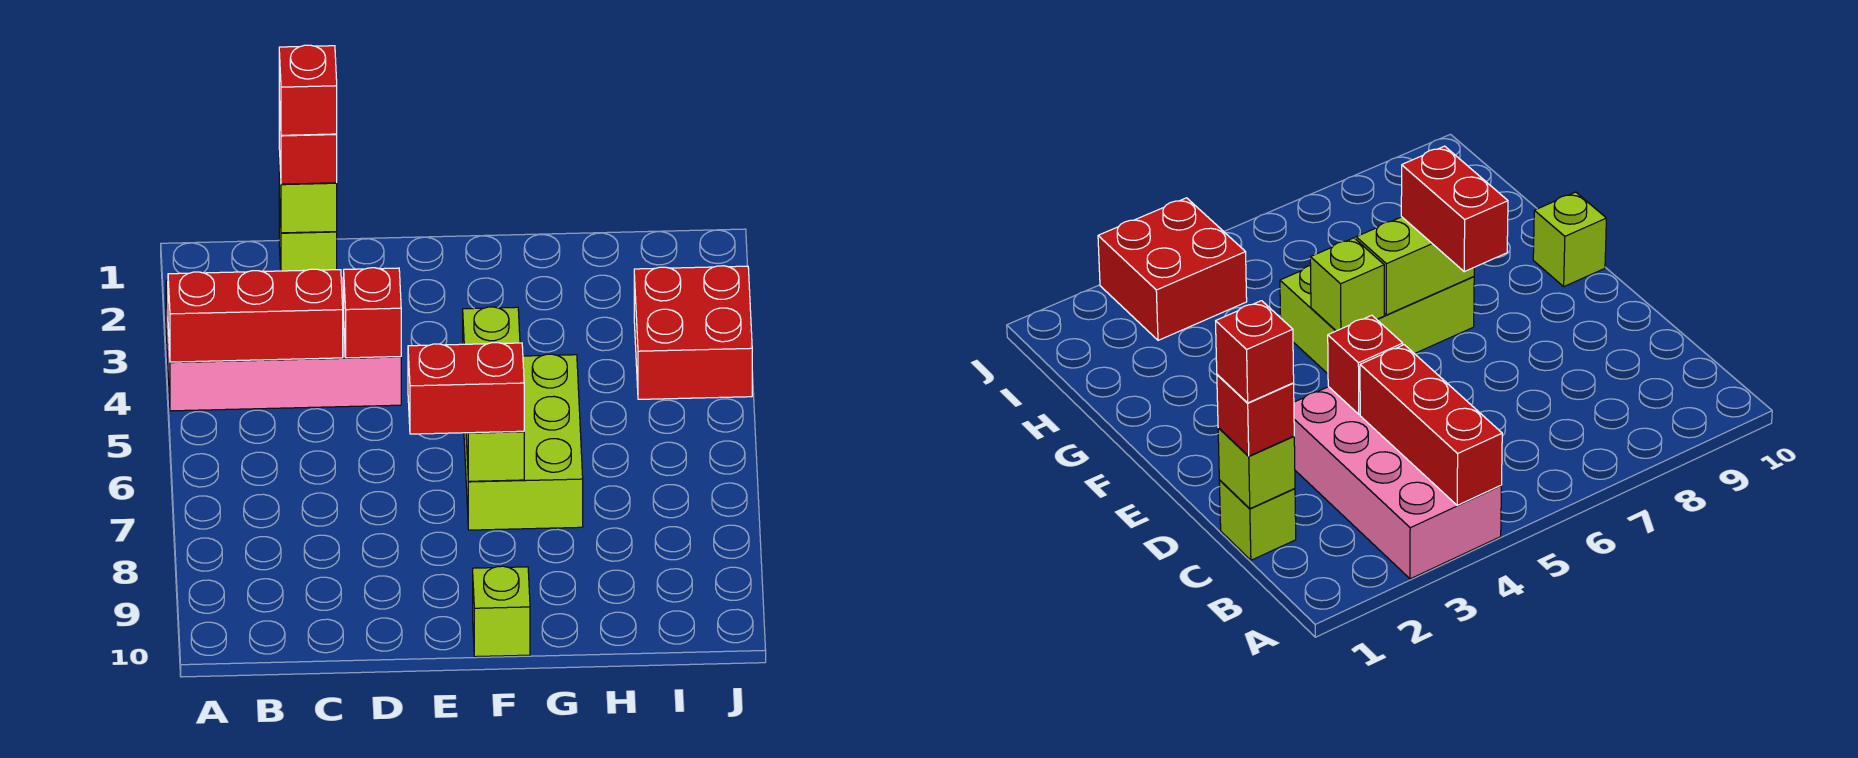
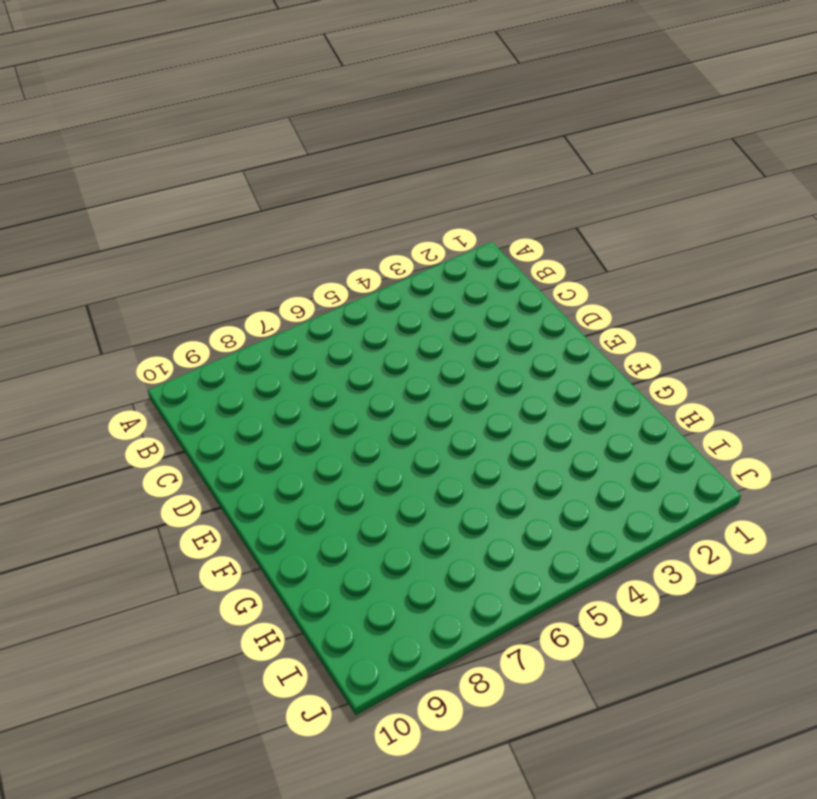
none -> pink 2x4 brick [166,276,401,411]
none -> lime 1x1 brick [279,200,337,271]
none -> lime 2x3 brick [464,354,583,530]

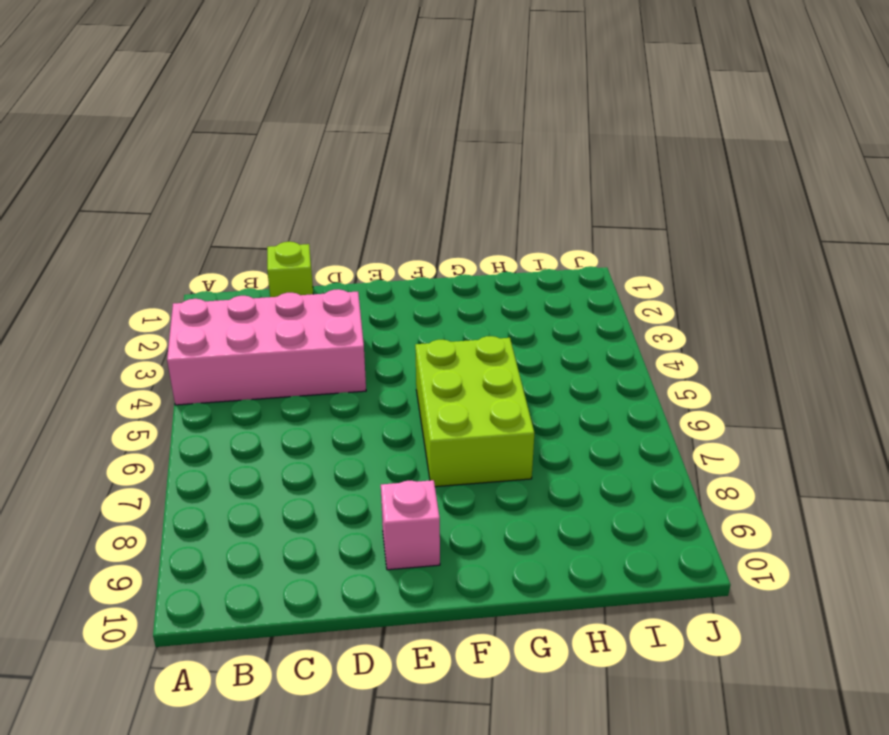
pink 1x1 brick [381,480,440,570] -> none
none -> lime 1x1 brick [473,566,530,657]
none -> red 2x2 brick [634,266,752,399]
none -> red 1x3 brick [168,269,343,362]

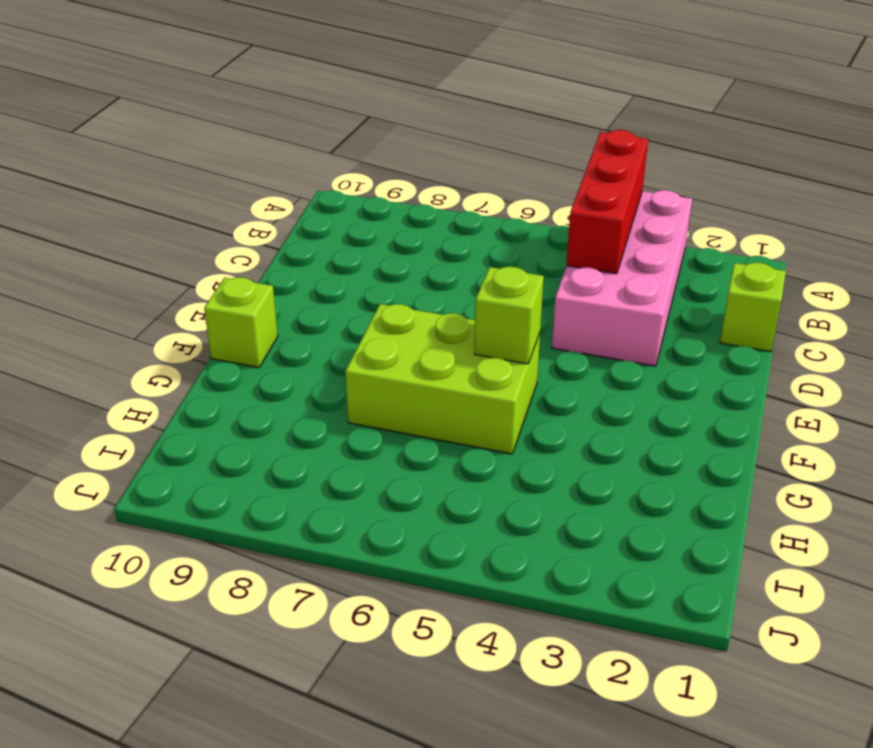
none -> red 2x2 brick [634,266,752,399]
none -> lime 1x1 brick [279,151,337,233]
none -> red 1x1 brick [344,268,401,358]

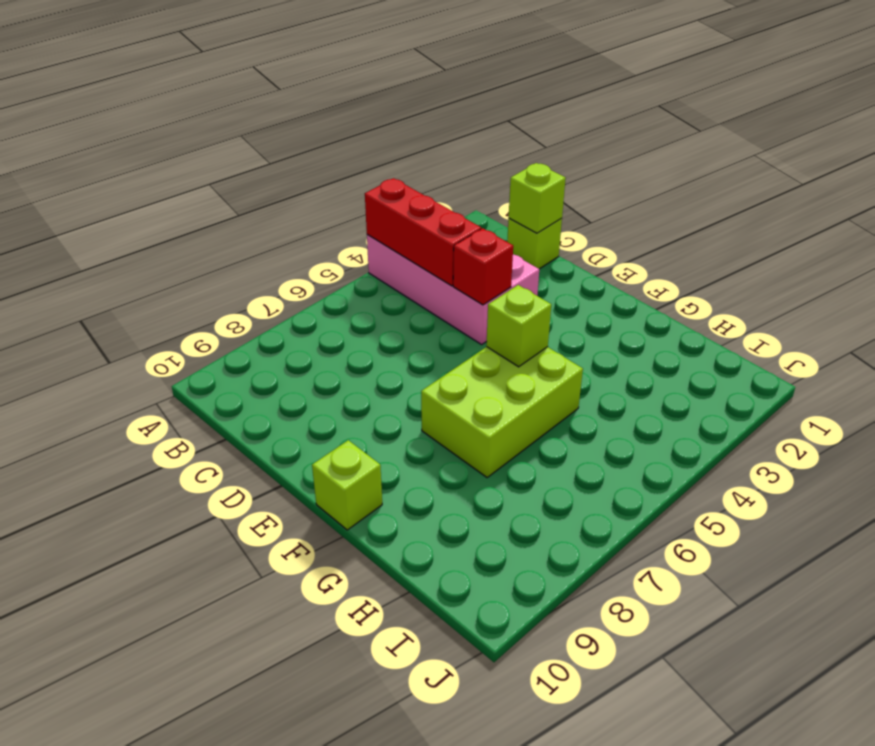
none -> red 2x2 brick [634,266,752,399]
none -> lime 1x2 brick [466,431,524,481]
none -> red 1x1 brick [279,102,337,184]

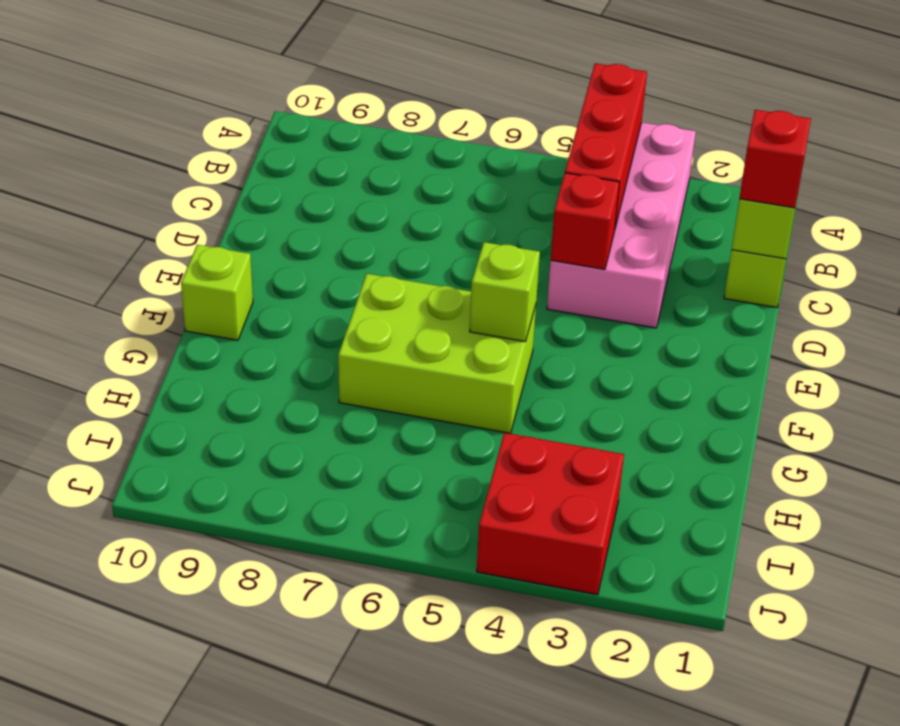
none -> lime 1x2 brick [466,431,524,481]
none -> red 1x2 brick [408,343,524,434]
none -> red 1x1 brick [279,45,337,135]

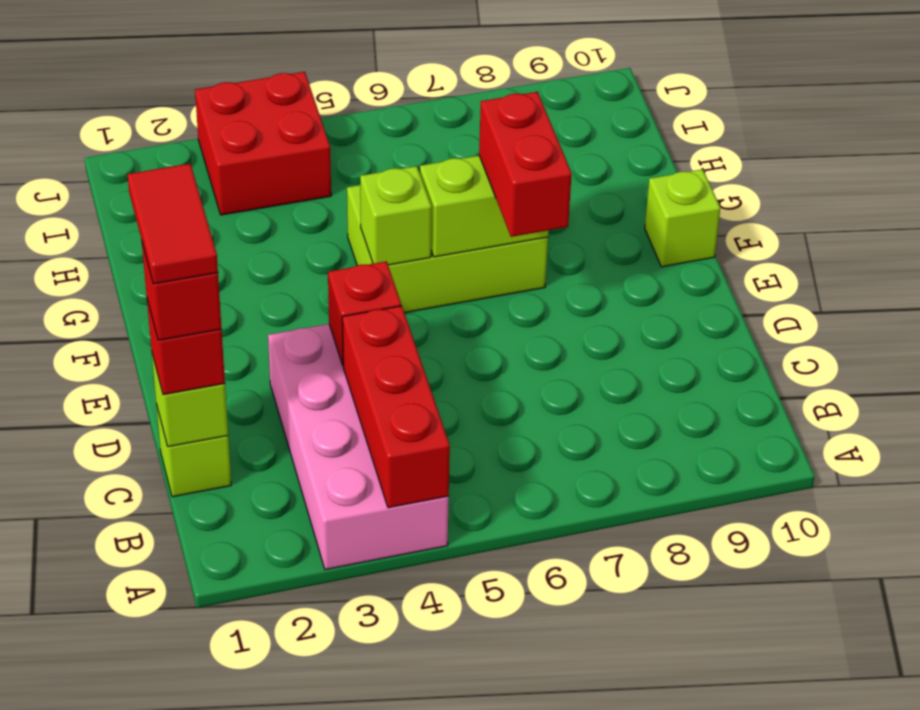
red 1x2 tile [127,164,218,284] -> none

